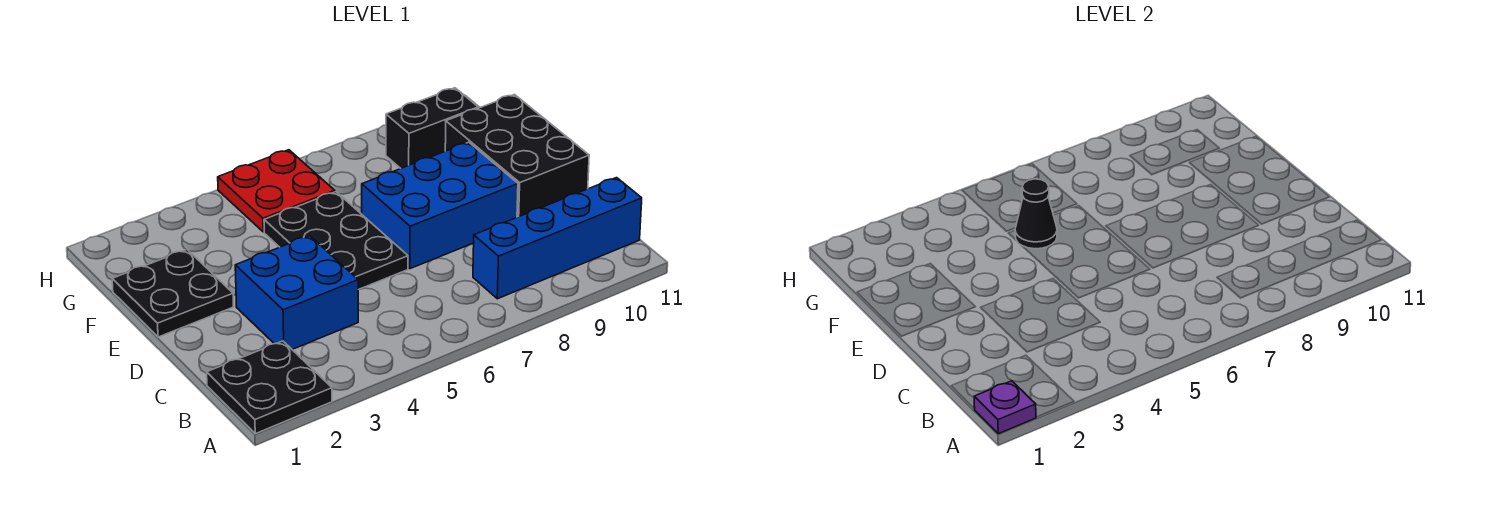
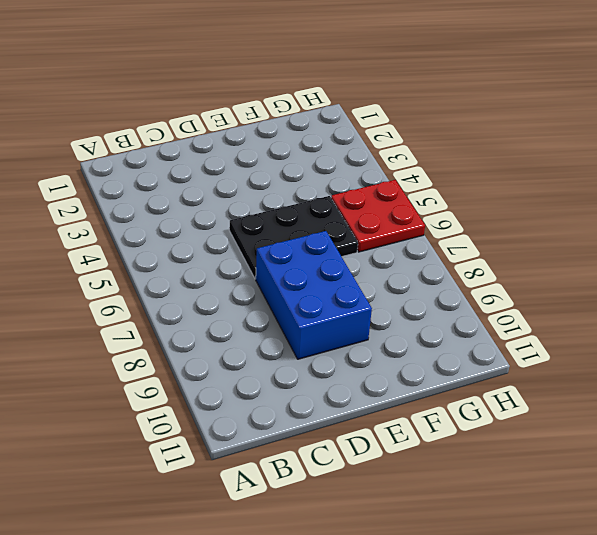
none -> black 2x2 plate [207,341,332,434]
none -> blue 1x4 brick [473,178,642,299]

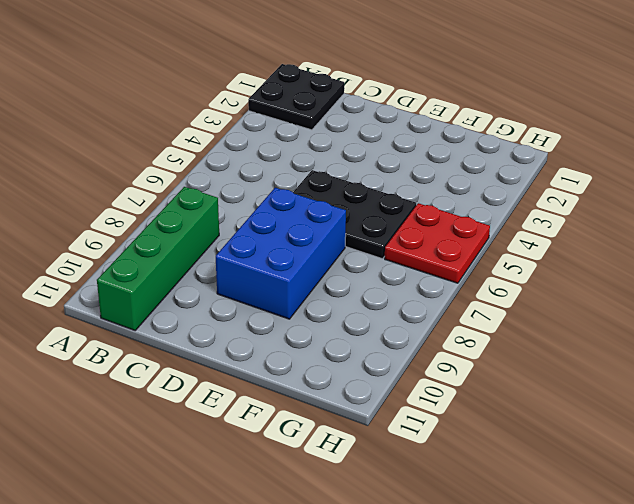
green 1x4 brick [97,187,219,330] -> blue 1x4 brick [473,178,642,299]
none -> blue 2x2 brick [235,236,358,349]
none -> black 2x3 brick [445,95,589,217]

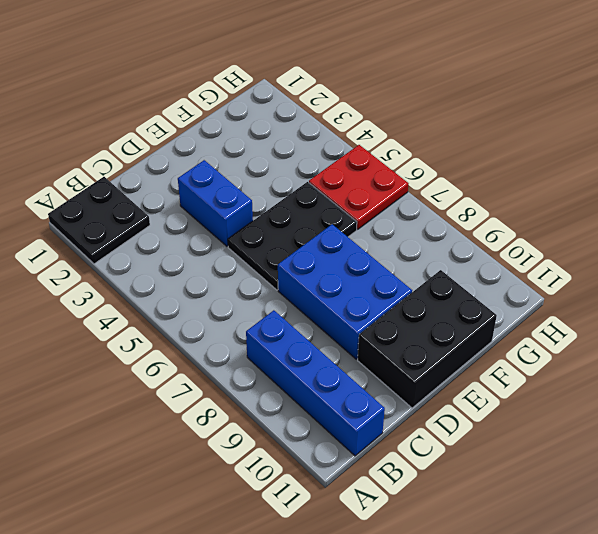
blue 1x2 brick [178,160,253,246] -> blue 2x2 brick [235,236,358,349]
none -> black 2x2 plate [112,250,234,337]
none -> black 1x2 brick [386,88,478,168]

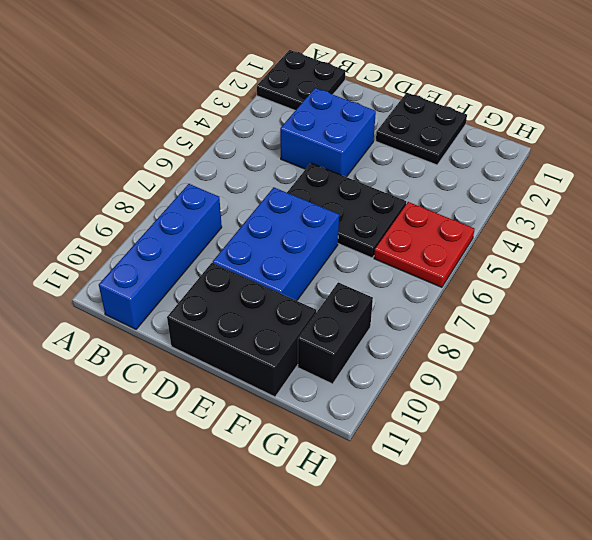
none -> purple 1x1 plate [974,381,1036,434]
none -> black 1x1 cone [1015,179,1057,249]

